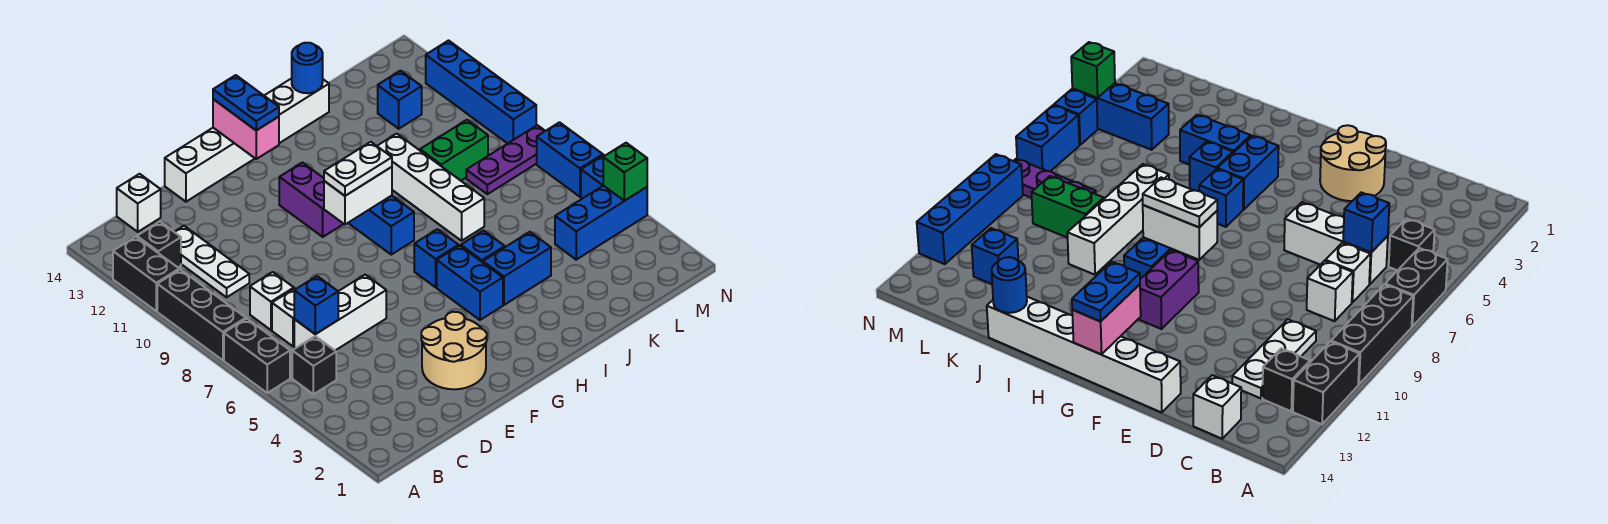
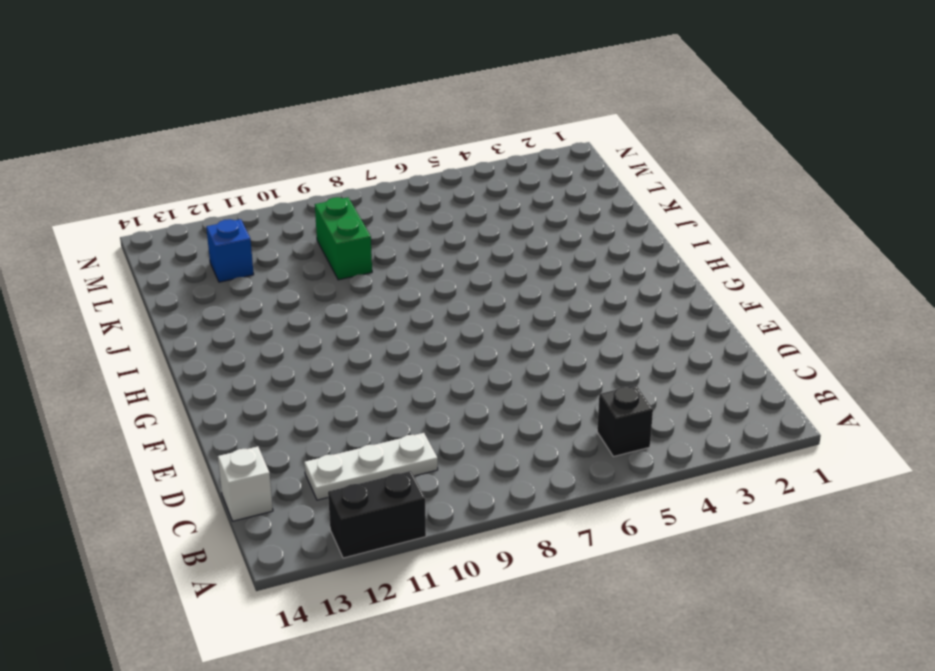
none -> black 1x2 brick [224,319,290,393]
none -> black 1x3 brick [157,270,246,360]
none -> black 1x1 brick [137,222,181,267]
none -> white 1x3 brick [294,275,386,350]

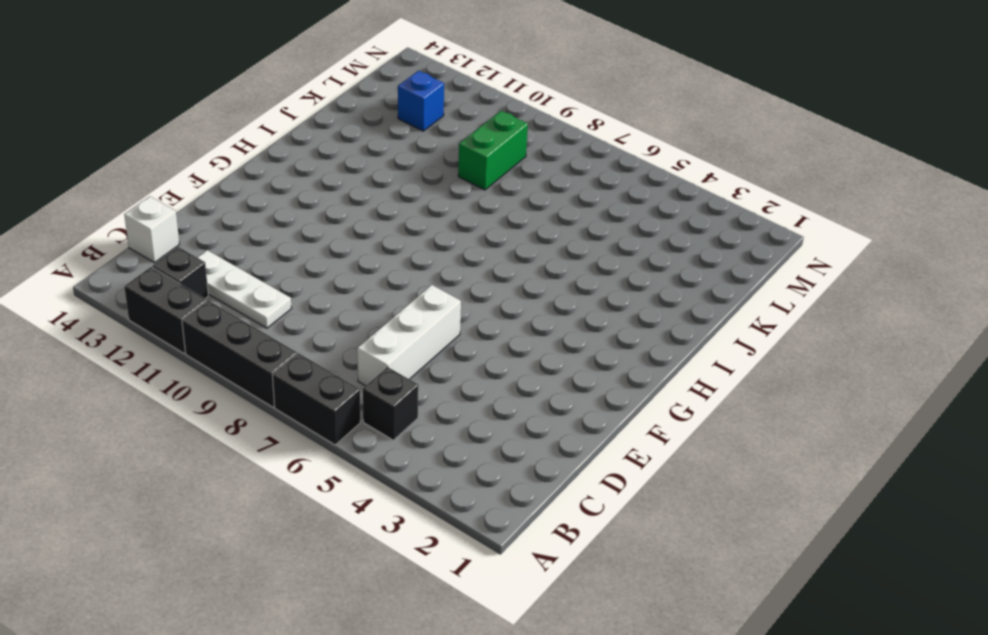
none -> white 1x1 brick [272,289,295,346]
none -> white 1x1 brick [250,272,294,330]
none -> tan 2x2 round brick [421,312,487,389]
none -> white 1x6 brick [165,78,329,202]

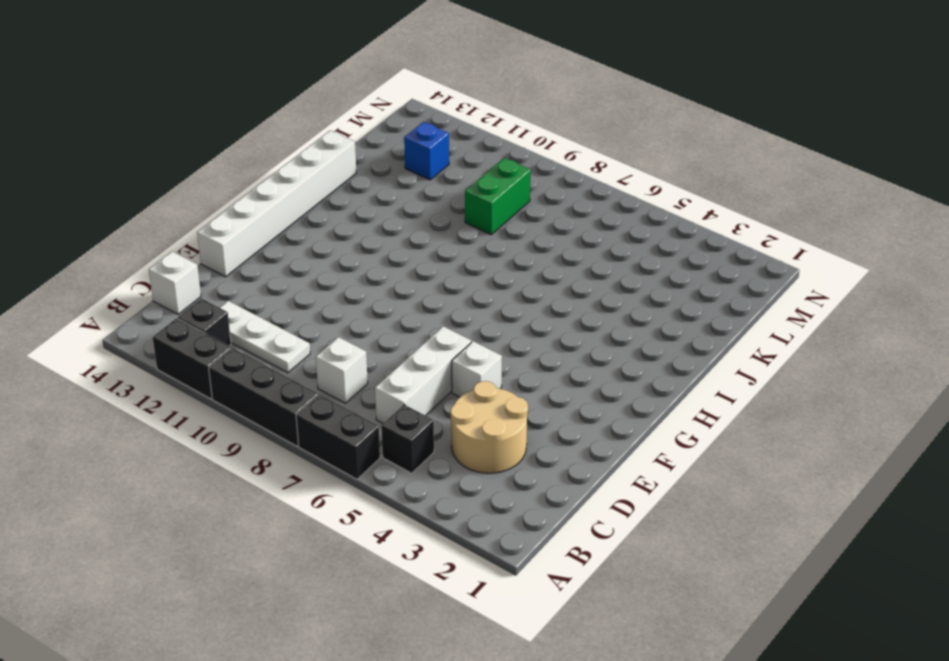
tan 2x2 round brick [450,381,528,473] -> tan 2x2 round brick moved to [421,312,487,389]
white 1x1 brick [452,341,502,397] -> white 1x1 brick moved to [272,289,295,346]
none -> purple 1x2 brick [279,163,343,237]
none -> blue 1x2 brick [437,246,503,320]
none -> blue 1x1 brick [414,229,459,287]
none -> blue 1x3 brick [349,196,414,254]

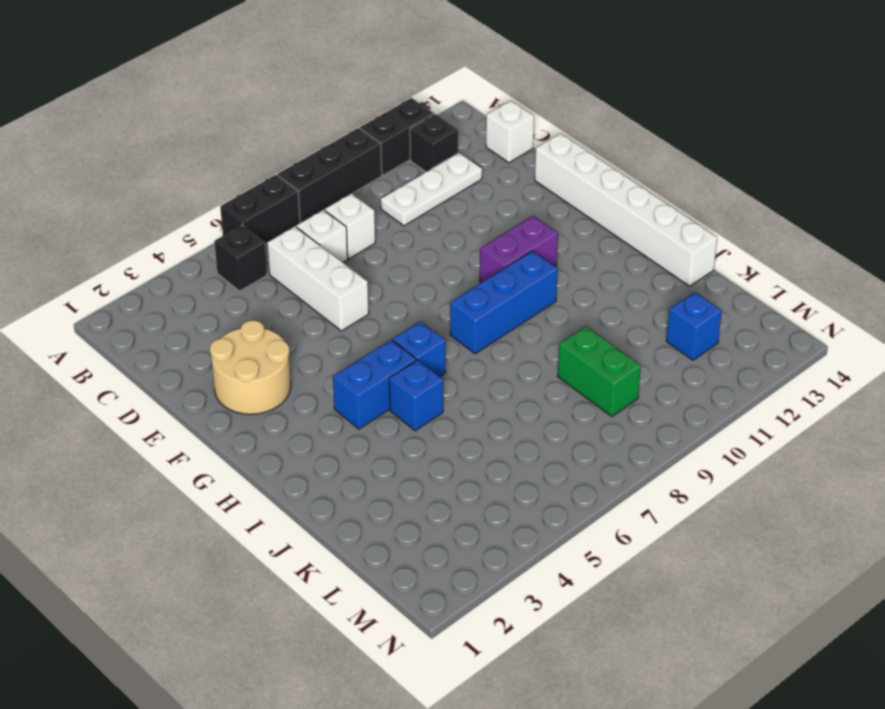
none -> blue 1x2 brick [483,232,551,305]
none -> white 1x4 brick [377,134,484,241]
none -> blue 1x3 brick [555,186,647,260]
none -> purple 1x3 plate [466,125,545,194]

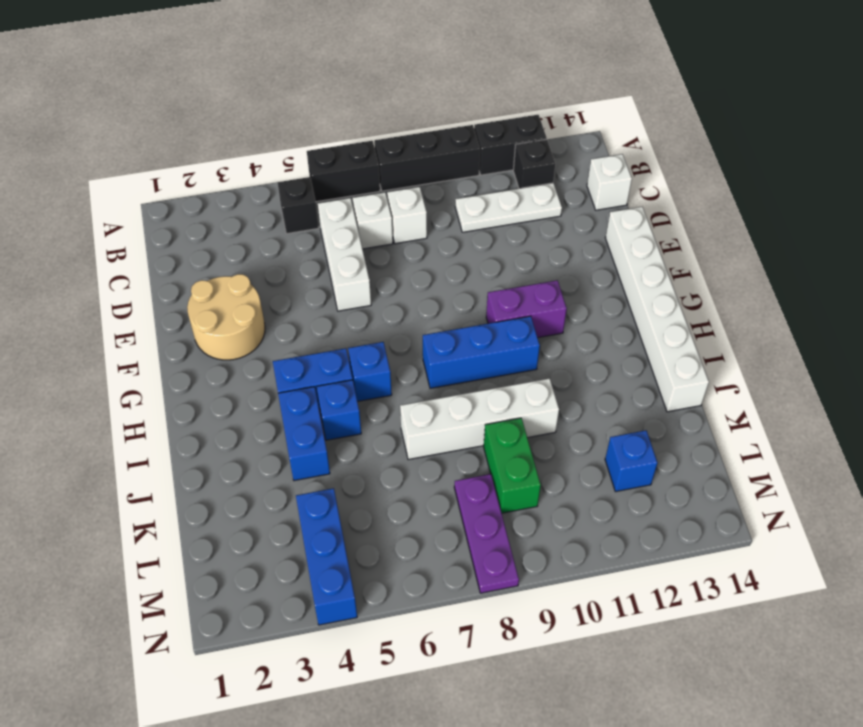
none -> blue 1x1 brick [581,155,605,199]
none -> blue 1x2 brick [537,122,603,197]
none -> blue 1x4 brick [426,41,536,144]
none -> blue 1x1 brick [294,276,338,334]

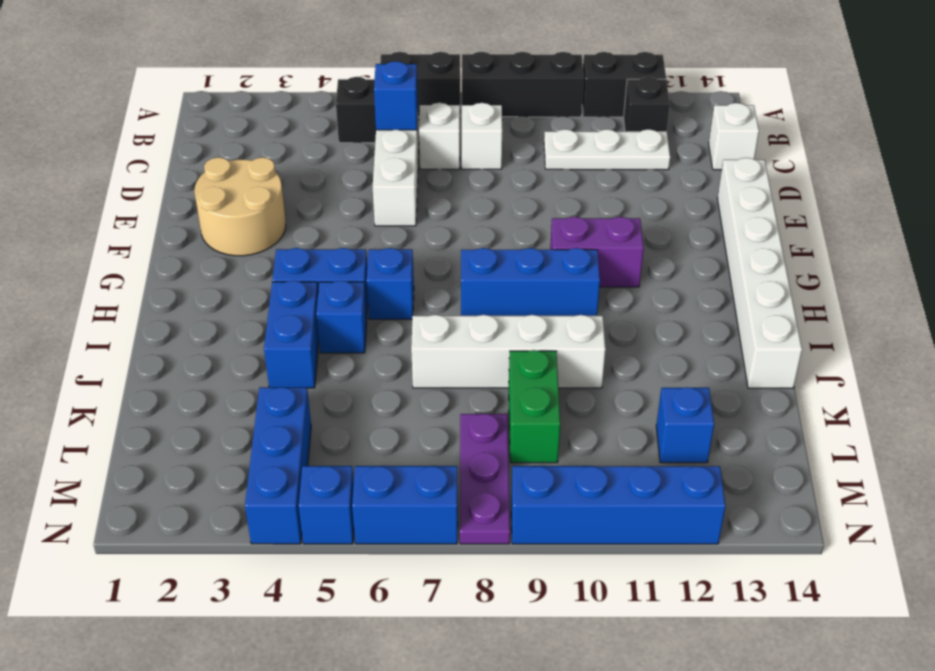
none -> white 1x2 brick [324,167,392,224]
none -> pink 1x2 brick [213,99,279,159]
none -> blue 1x1 round brick [292,43,323,93]
none -> green 1x1 brick [603,143,647,201]

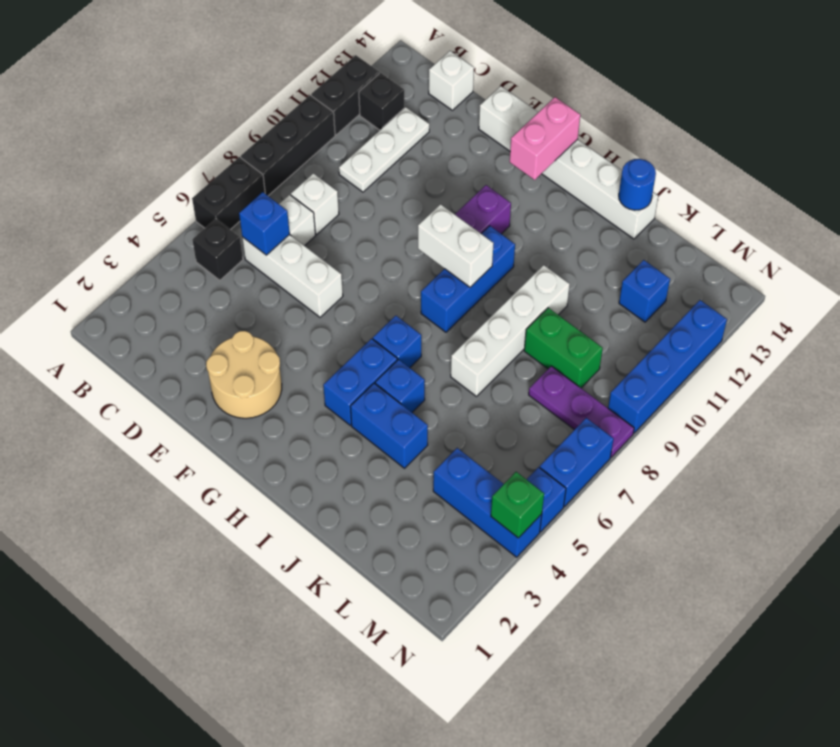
none -> white 1x2 plate [324,142,392,196]
none -> blue 1x2 plate [213,75,279,130]

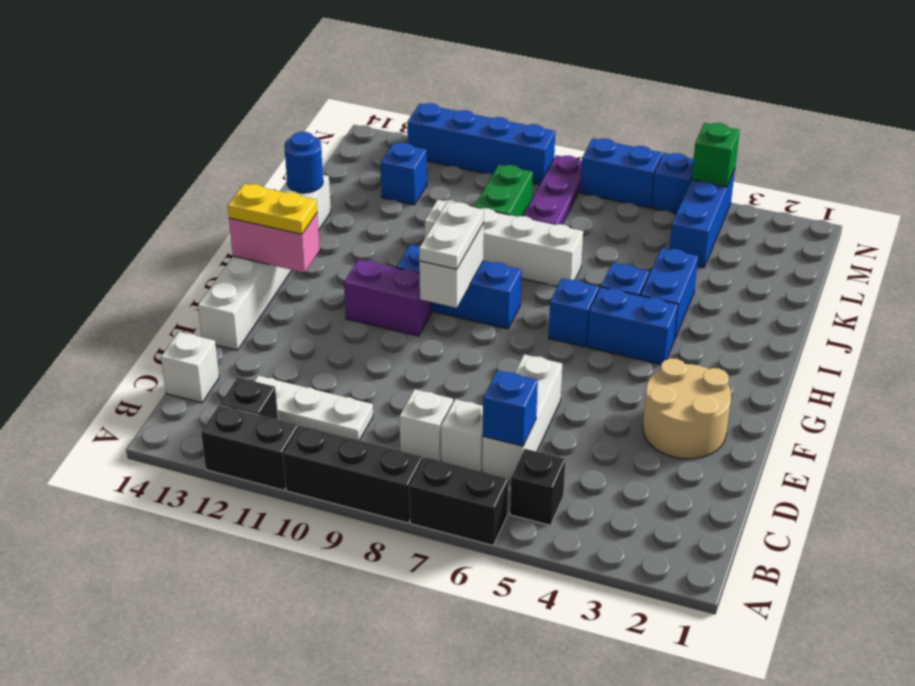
yellow 1x2 plate [228,184,317,234] -> blue 1x2 plate [213,75,279,130]

